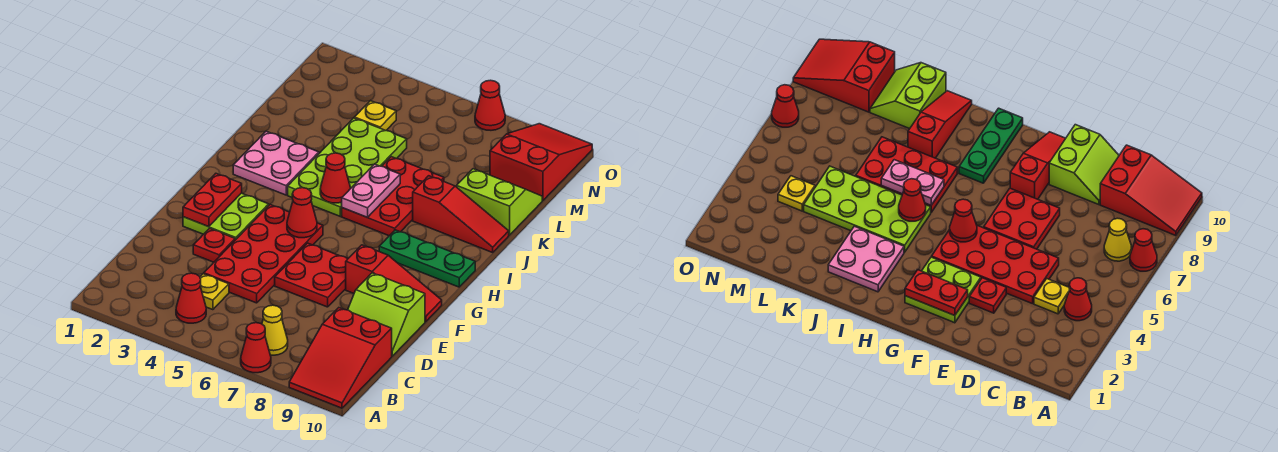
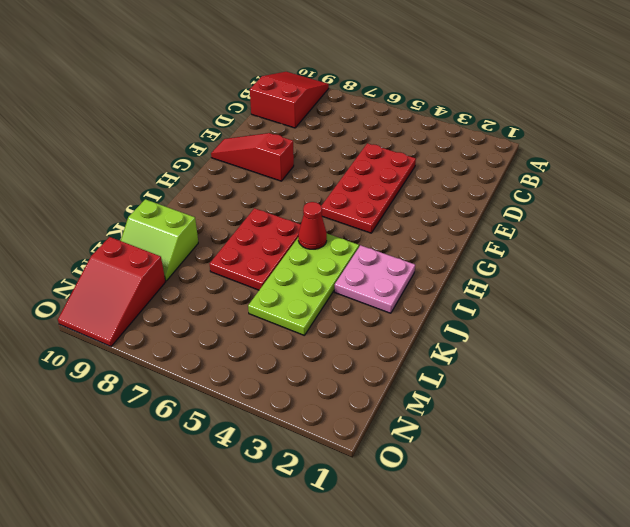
none -> red 1x1 cone [241,323,271,373]
none -> red 1x1 cone [176,273,206,323]
none -> yellow 1x1 cone [262,305,288,355]

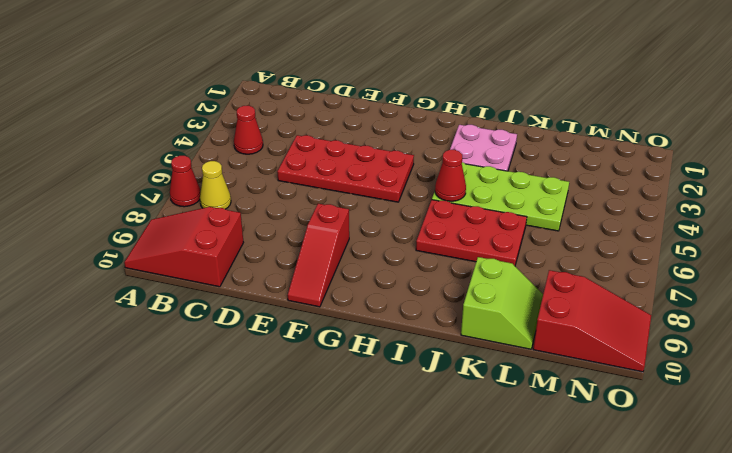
none -> yellow 1x1 plate [200,274,229,310]
none -> lime 2x2 slope [348,273,425,356]
none -> red 1x1 plate [193,229,235,262]

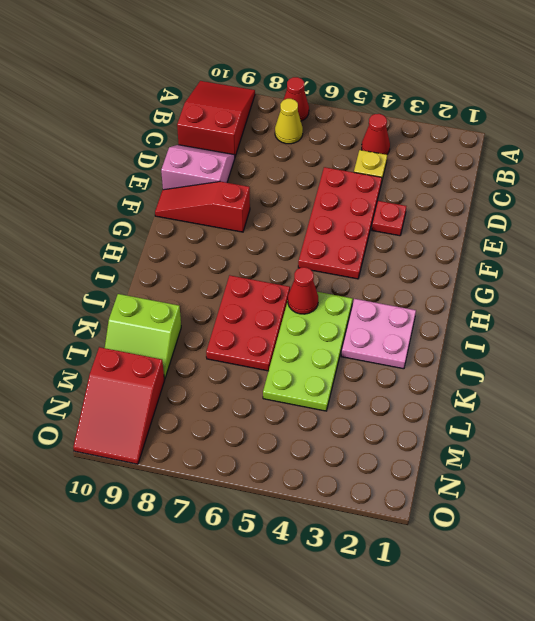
pink 2x2 slope [161,145,235,190] -> lime 2x2 slope [348,273,425,356]
none -> red 2x2 plate [275,243,347,307]
none -> lime 2x2 plate [183,193,269,240]
none -> green 1x3 plate [379,230,475,287]

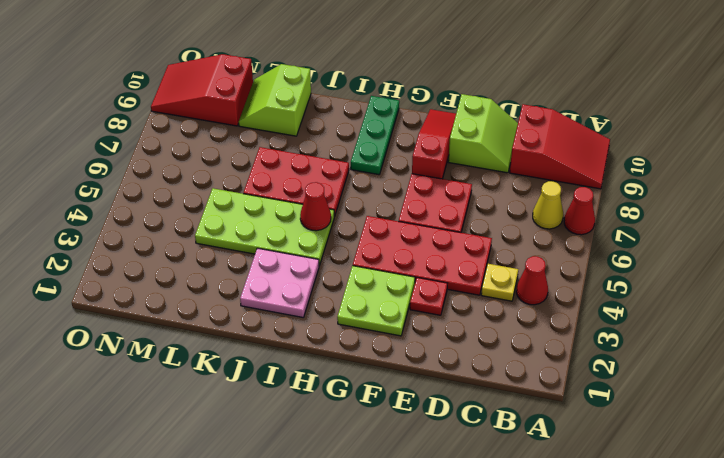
none -> red 1x3 slope [413,176,509,252]
none -> yellow 1x1 plate [354,101,396,131]
none -> red 1x1 cone [475,80,505,130]

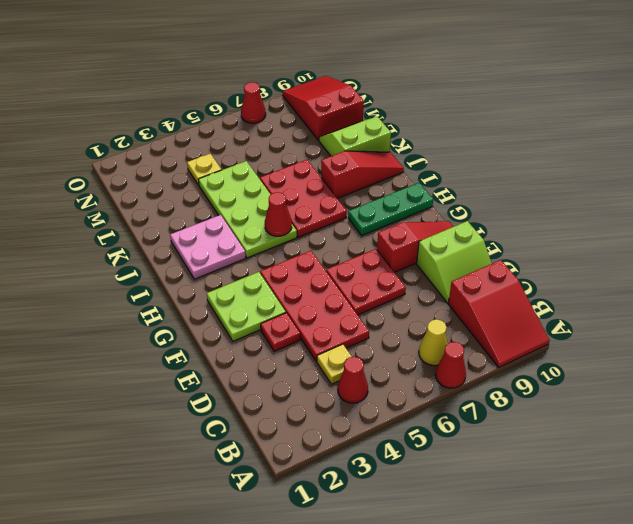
none -> red 1x2 plate [183,174,242,227]
none -> red 1x1 cone [287,188,317,238]
none -> pink 1x2 plate [342,164,400,217]

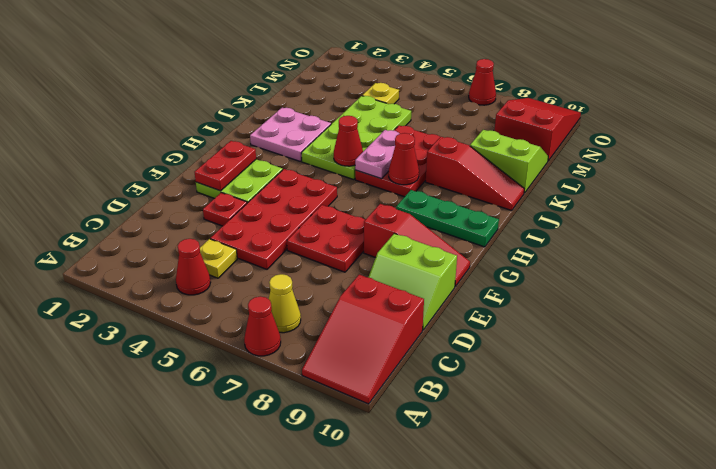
red 1x1 cone [389,133,419,185] -> red 1x1 cone moved to [287,188,317,238]

